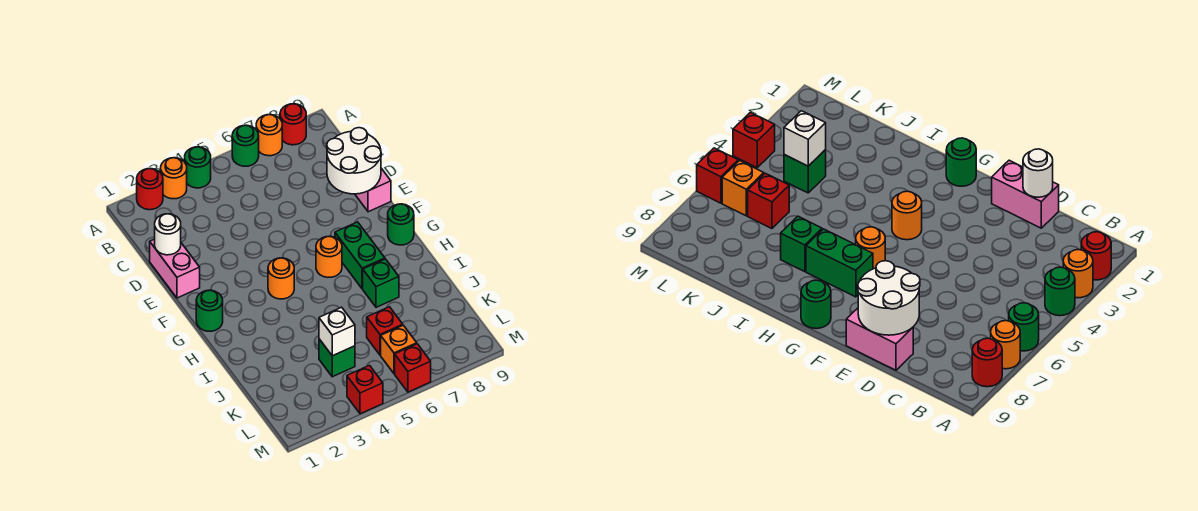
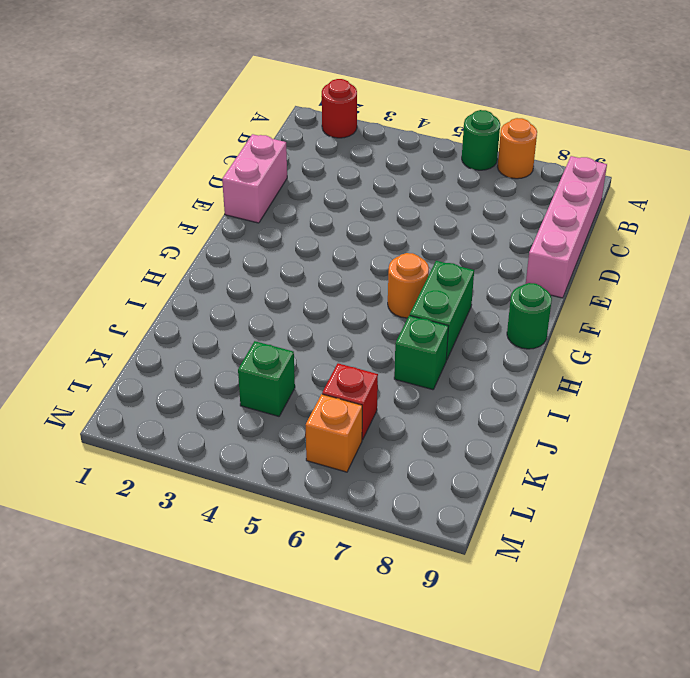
pink 1x4 brick [526,156,607,298] -> pink 1x2 brick [355,168,391,212]
none -> orange 1x1 round brick [161,158,187,199]
none -> green 1x1 round brick [185,147,211,188]
none -> red 1x1 round brick [280,104,306,145]

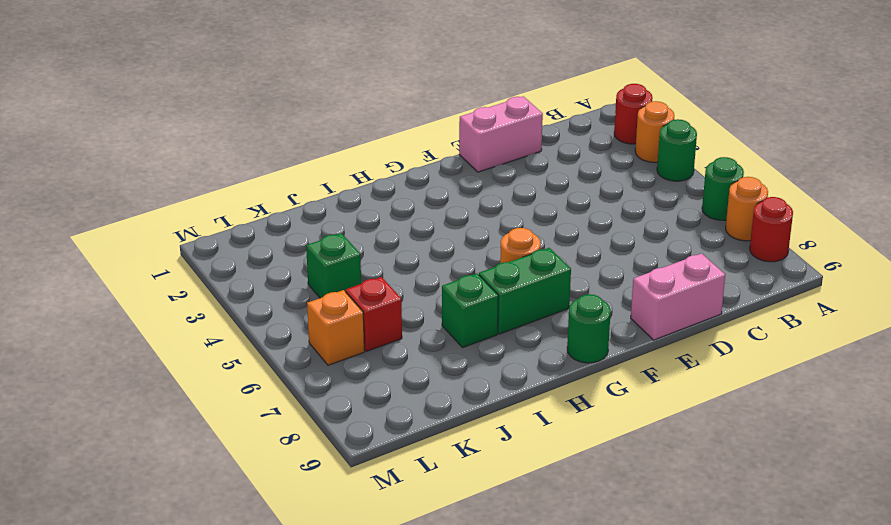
none -> green 1x1 round brick [196,290,223,331]
none -> orange 1x1 round brick [268,258,294,299]
none -> red 1x1 brick [347,365,383,414]

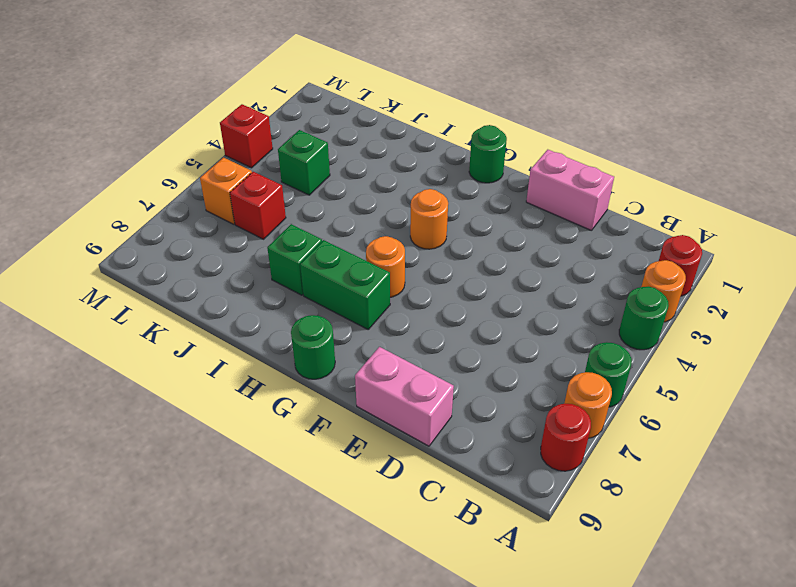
none -> red 1x1 brick [395,344,431,392]
none -> white 1x1 round brick [155,214,181,255]
none -> white 2x2 round brick [327,128,381,194]

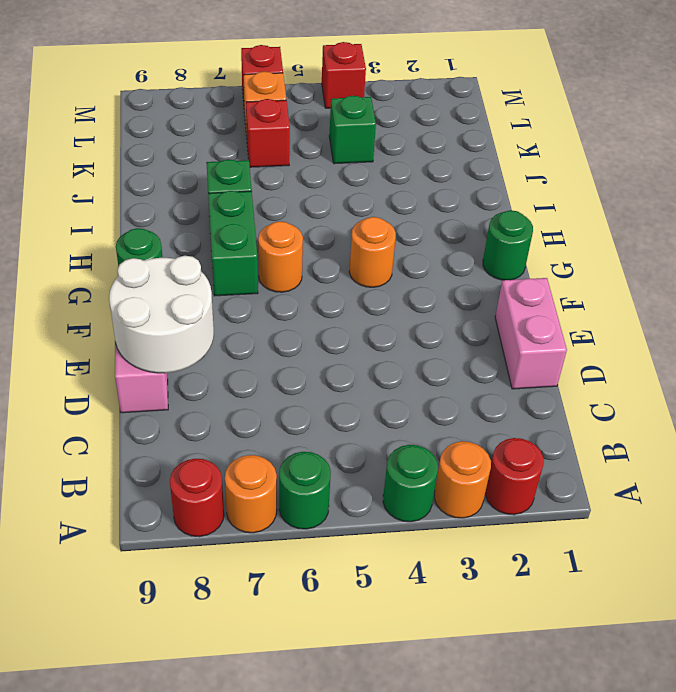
none -> white 1x1 round brick [155,214,181,255]
none -> white 1x1 brick [319,307,355,356]

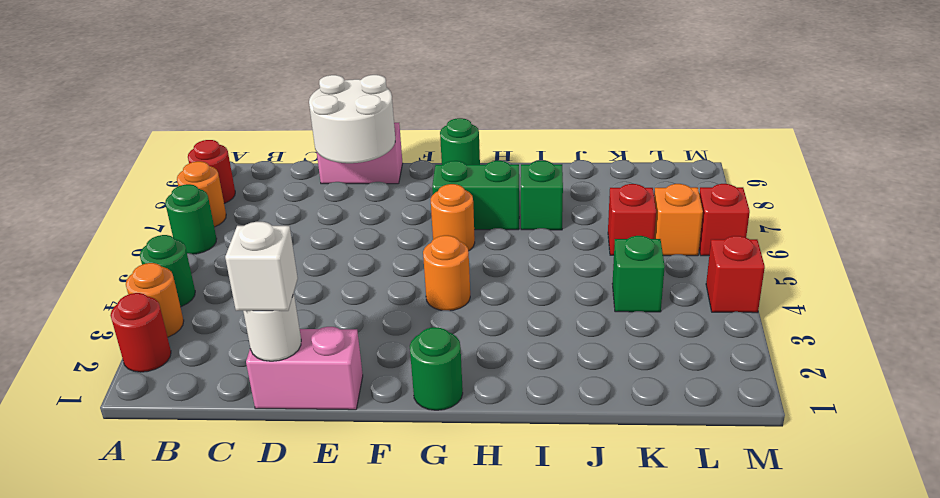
white 1x1 brick [225,222,298,311] -> white 1x1 brick moved to [319,307,355,356]

